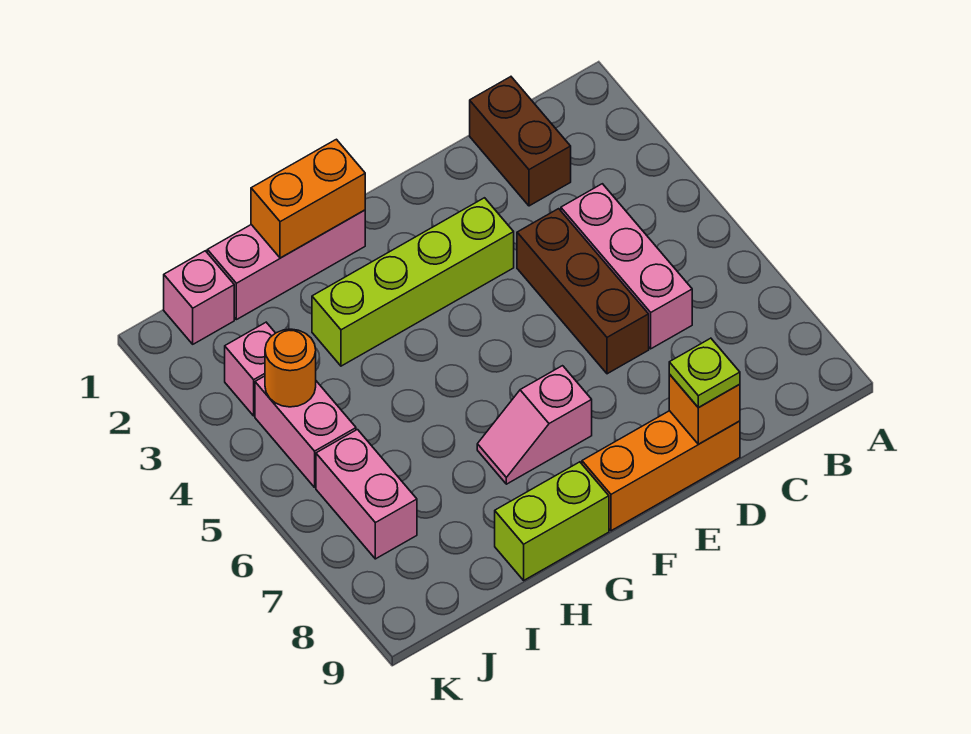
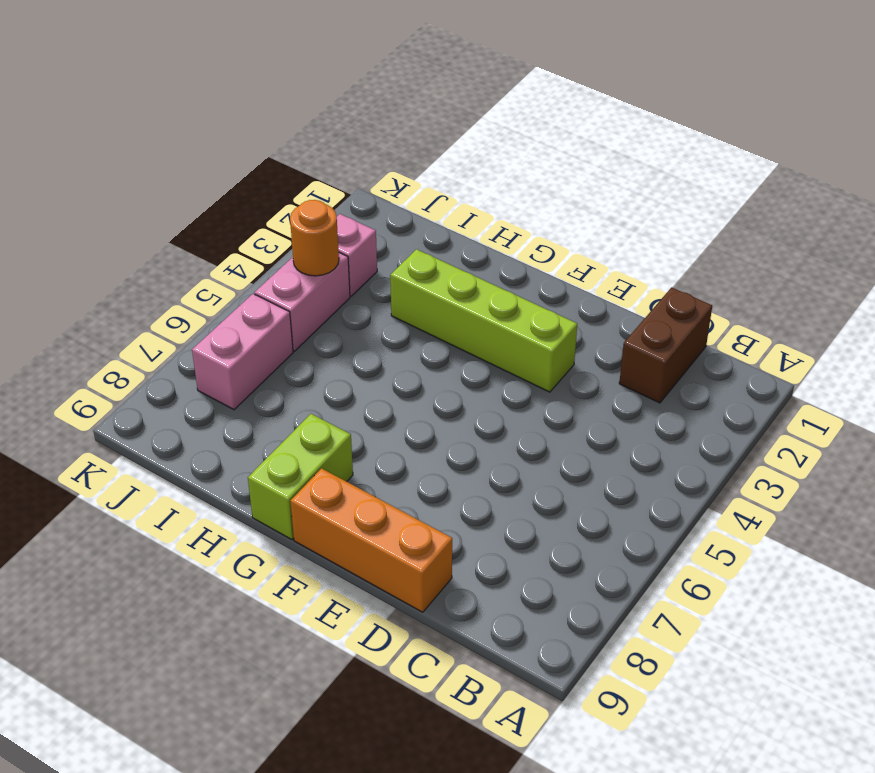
lime 1x2 brick [248,414,353,540] -> lime 1x2 brick turned to [495,462,609,580]
none -> pink 1x3 brick [561,184,692,349]
none -> brown 1x3 brick [517,209,649,374]
none -> pink 1x2 slope [477,366,592,484]

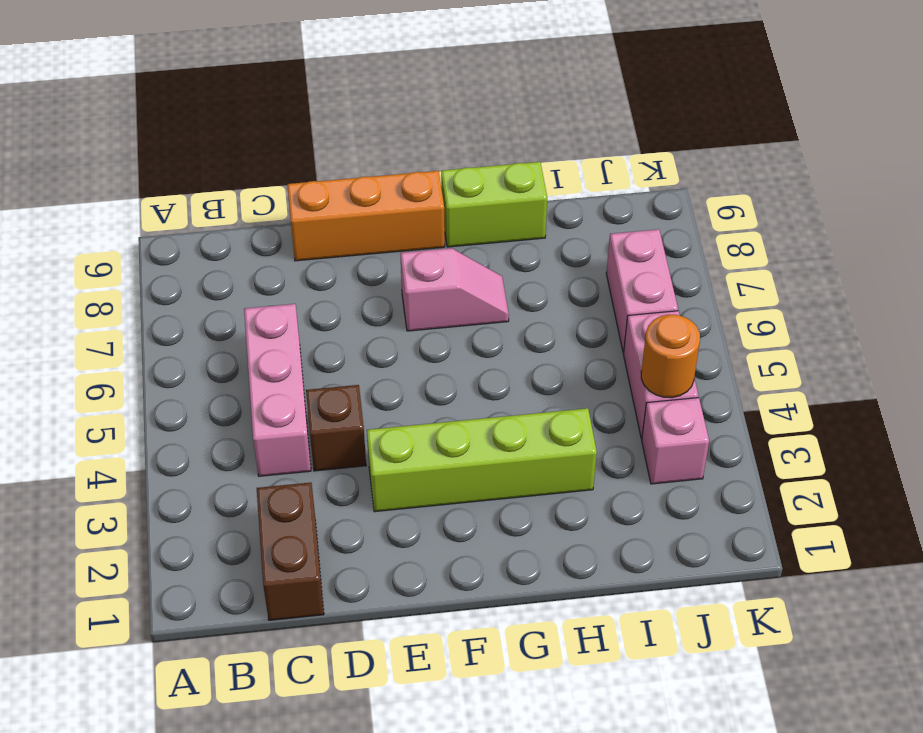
brown 1x1 brick [306,385,366,471] -> brown 1x3 brick [517,209,649,374]
none -> pink 1x3 brick [207,210,365,320]
none -> pink 1x1 brick [164,251,234,344]
none -> orange 1x1 brick [669,374,740,444]

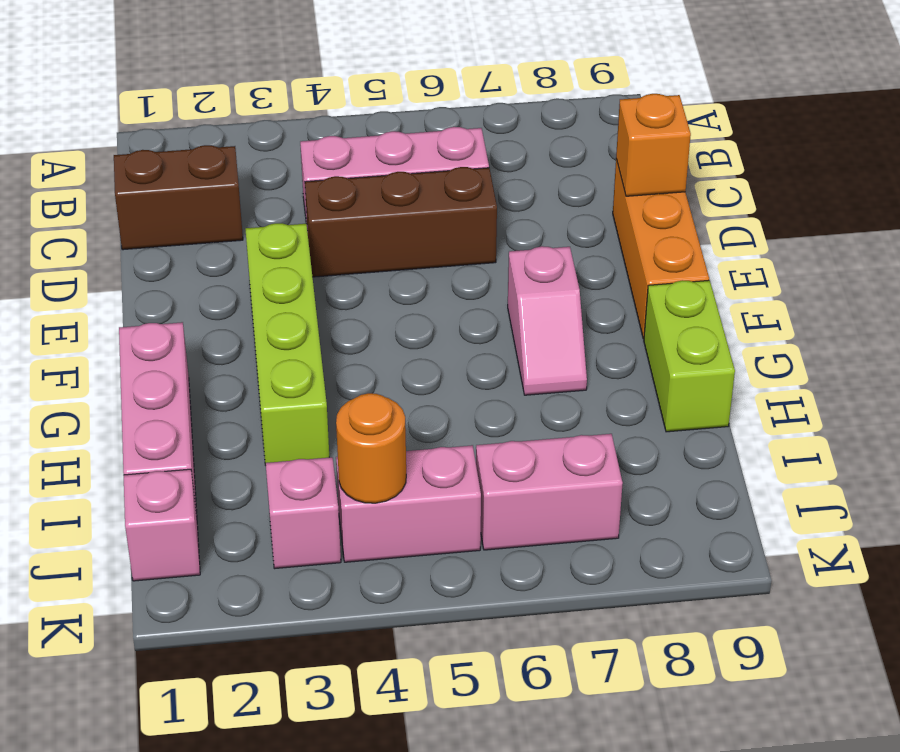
none -> orange 1x2 brick [251,139,365,258]
none -> lime 1x1 plate [669,338,740,408]

